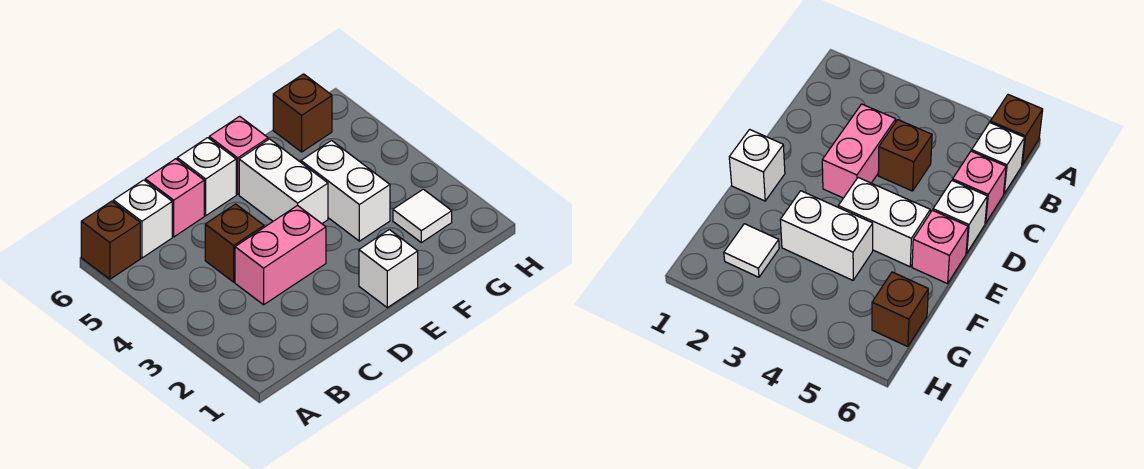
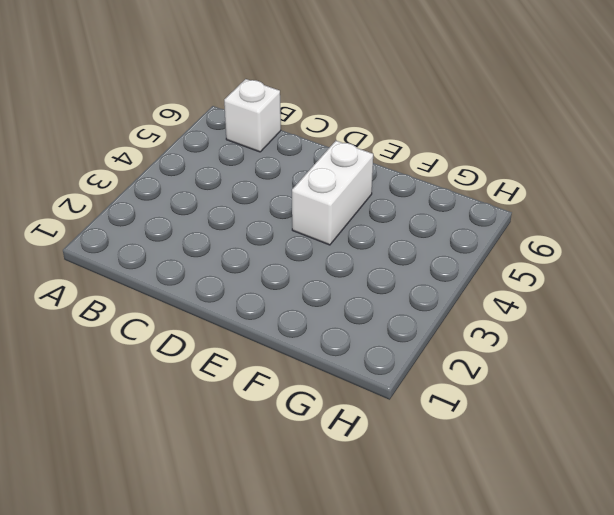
none -> brown 1x1 brick [81,201,140,279]
none -> pink 1x2 brick [235,205,326,305]
none -> brown 1x1 brick [205,204,264,282]

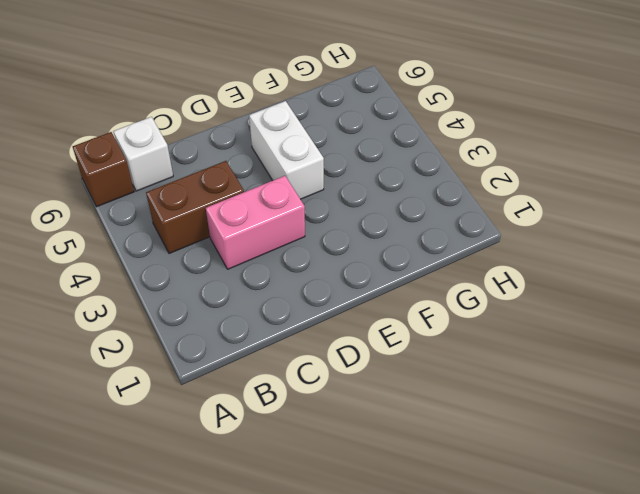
brown 1x2 brick [146,161,244,254] -> brown 1x1 brick [205,204,264,282]
none -> pink 1x1 brick [145,159,204,237]
none -> white 1x1 brick [177,138,236,216]
none -> white 1x1 brick [359,230,418,308]

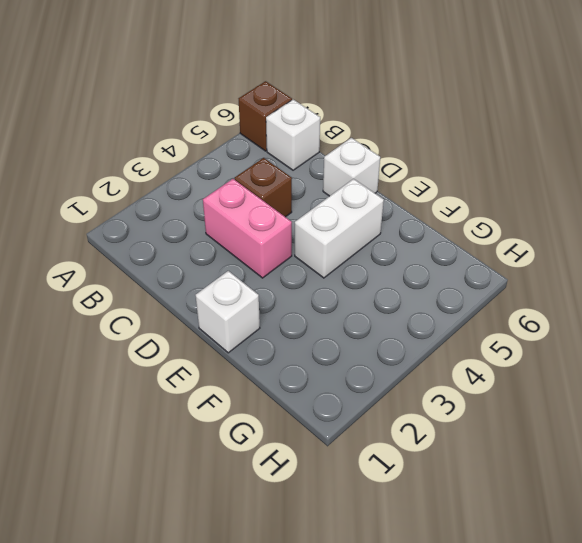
none -> pink 1x1 brick [145,159,204,237]
none -> pink 1x1 brick [209,116,268,194]
none -> white 1x2 brick [301,141,390,241]

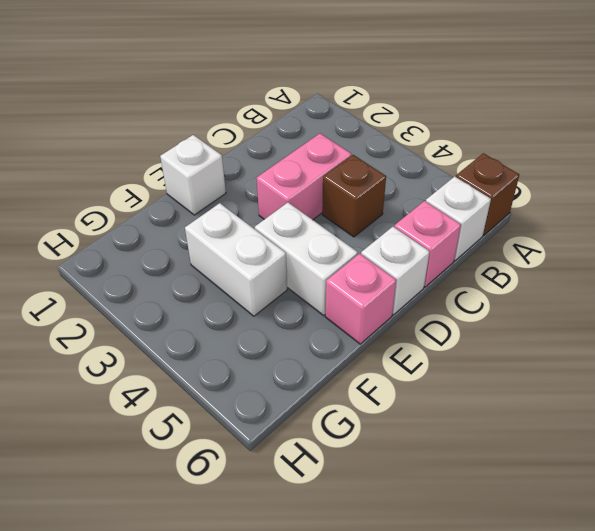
none -> white 1x1 tile [393,189,452,243]
none -> brown 1x1 brick [273,74,332,152]

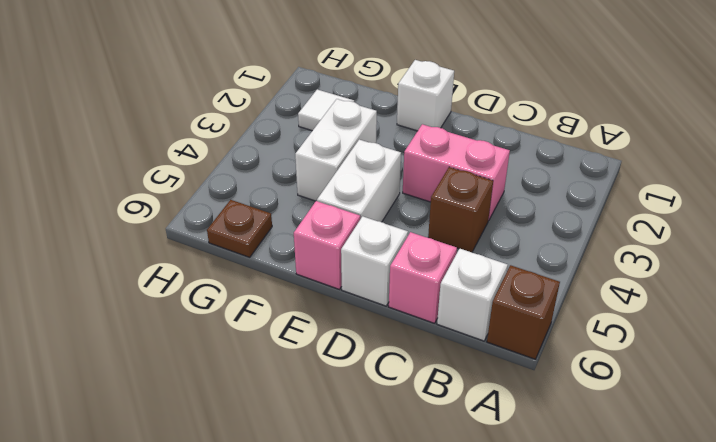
brown 1x1 plate [207,200,272,257] -> brown 1x1 brick [273,74,332,152]

